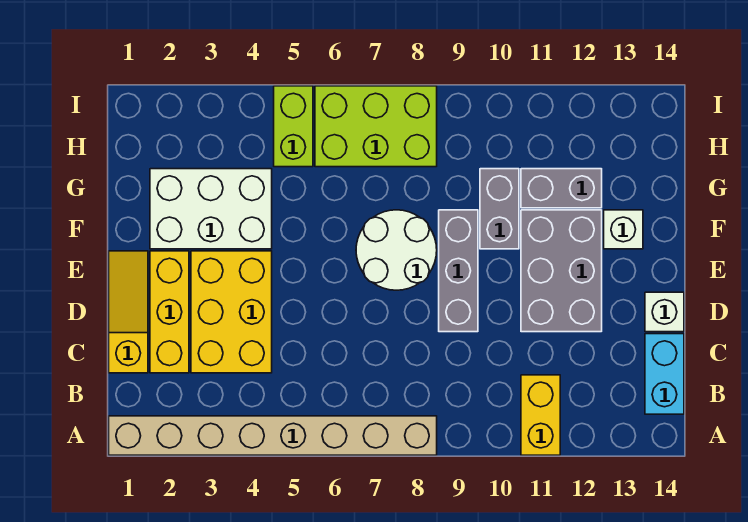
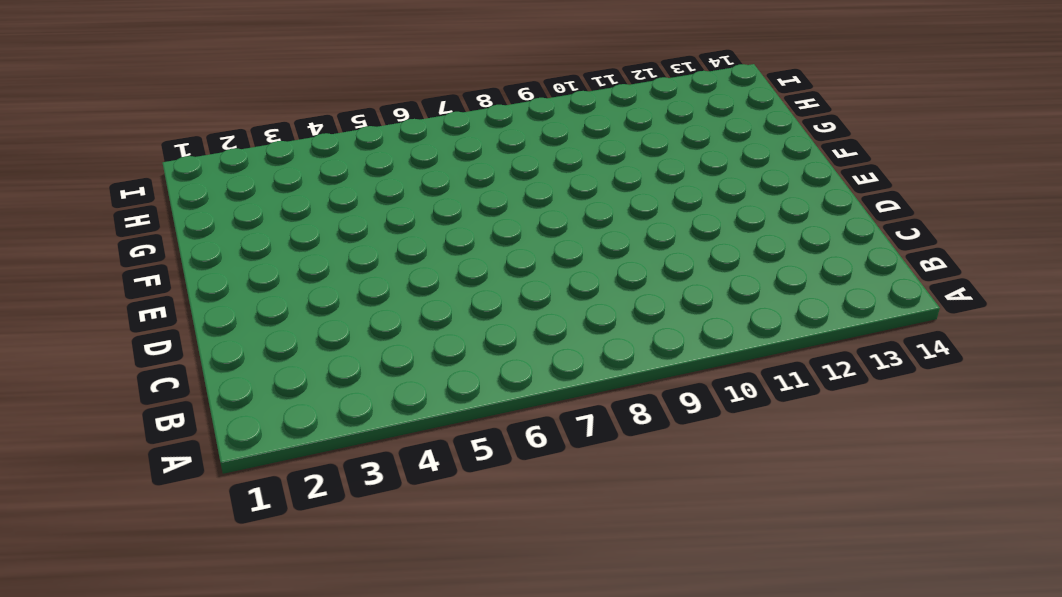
none -> tan 1x8 brick [109,416,437,455]
none -> yellow 1x2 brick [521,375,560,455]
none -> cyan 1x2 brick [645,334,684,414]

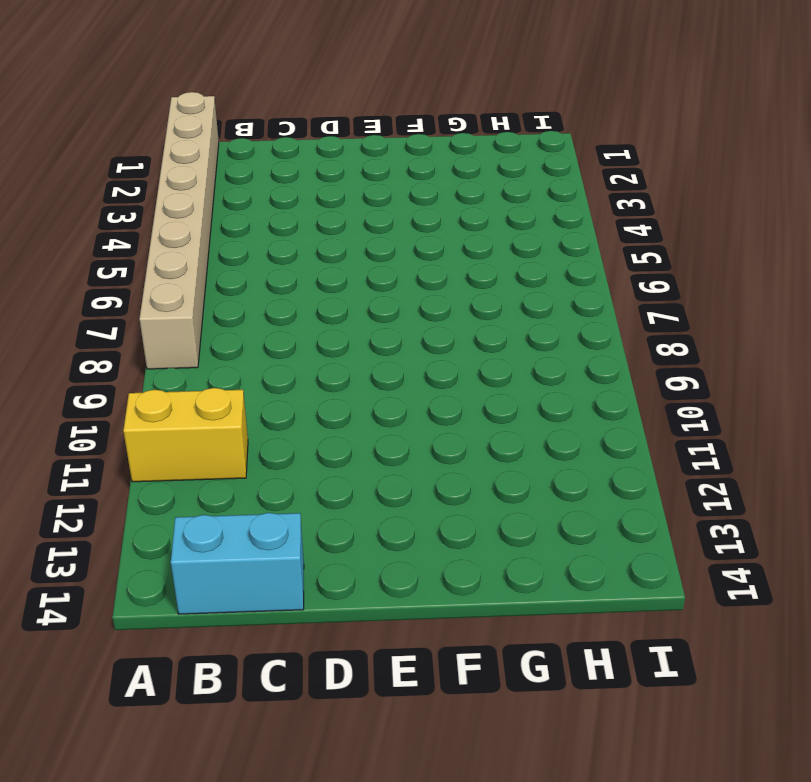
none -> yellow 1x3 slope [109,251,148,373]
none -> yellow 1x3 brick [150,251,189,373]
none -> yellow 2x3 brick [191,251,272,373]

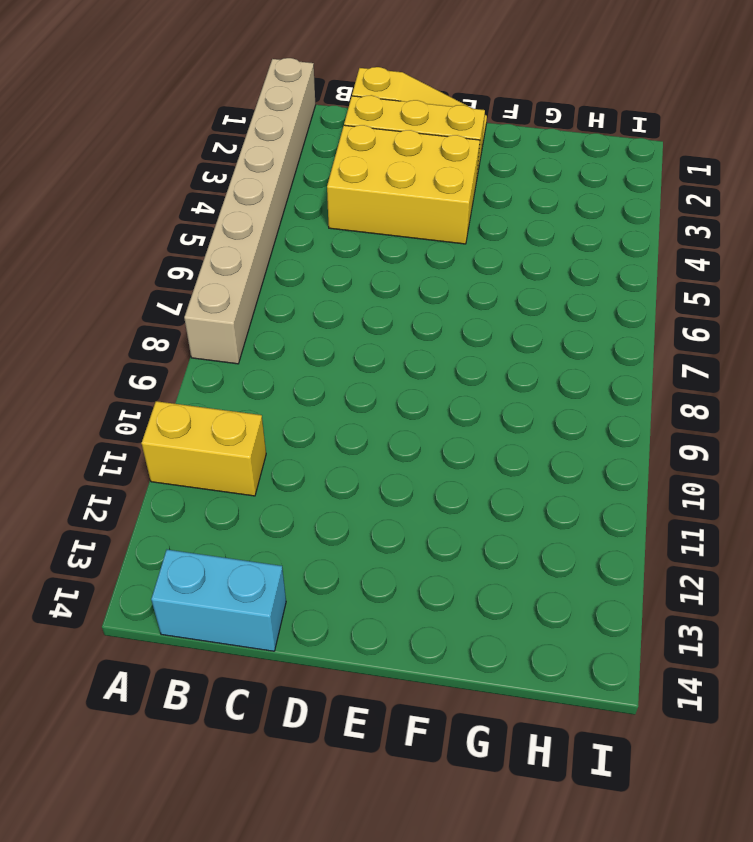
none -> grey 1x3 brick [439,210,478,332]
none -> grey 2x3 brick [521,210,602,332]
none -> white 1x1 brick [645,292,684,332]

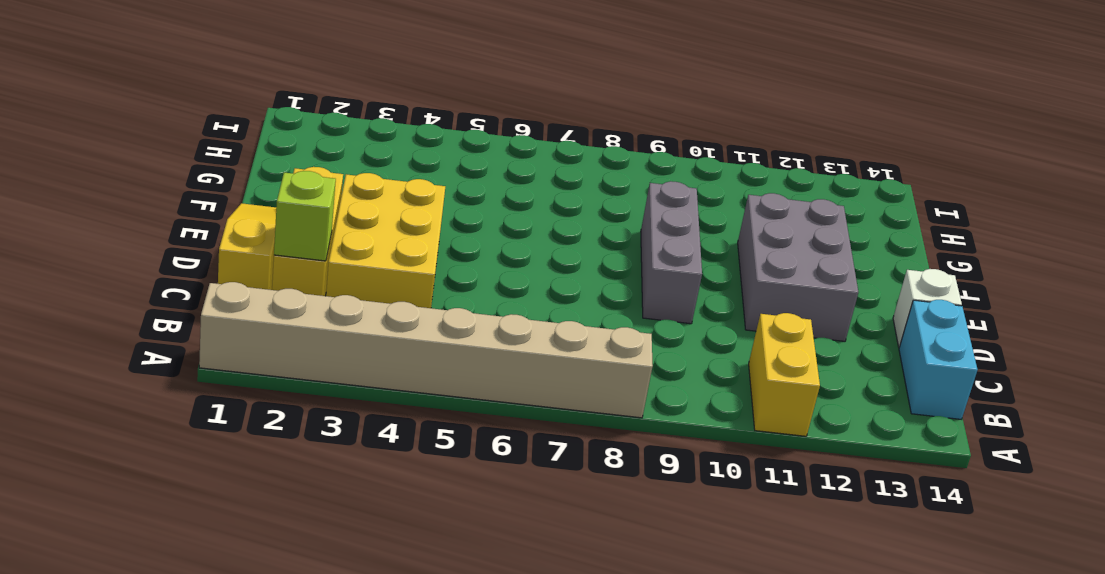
lime 1x1 brick [274,171,336,261] -> none
none -> white 2x2 round brick [356,210,437,290]
none -> white 2x3 brick [150,169,272,249]
none -> grey 1x2 brick [480,169,519,249]

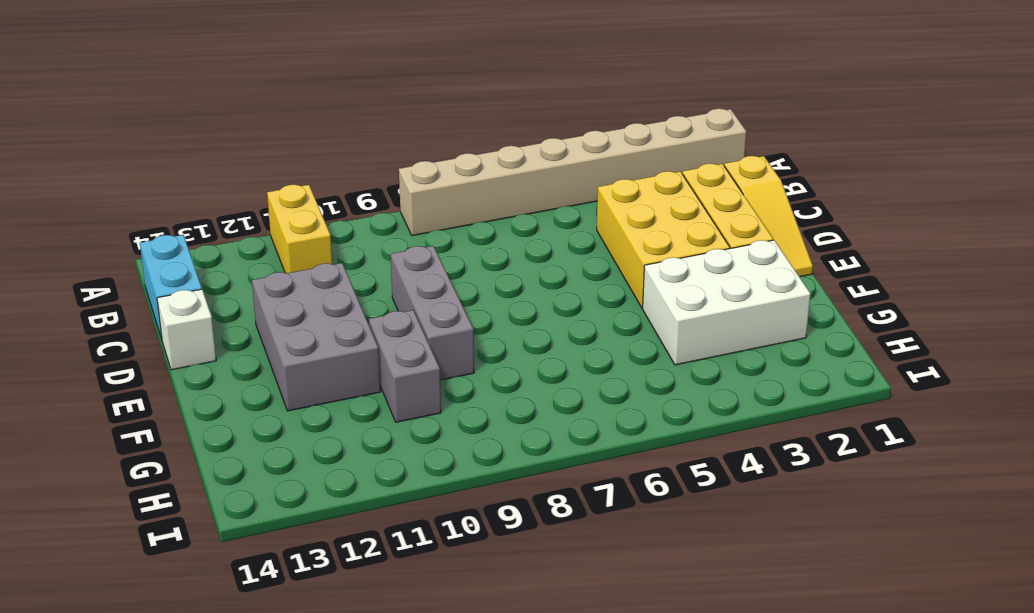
none -> white 2x2 round brick [356,210,437,290]
none -> white 1x1 brick [604,210,643,249]
none -> grey 1x2 brick [521,169,602,208]

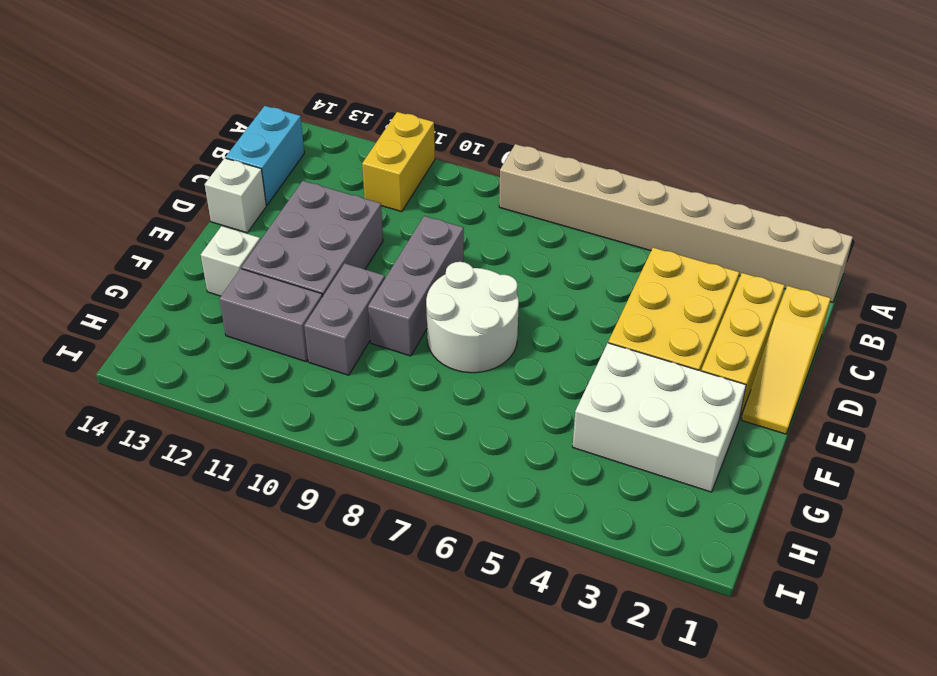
none -> lime 1x2 brick [274,86,313,167]
none -> lime 2x3 brick [315,86,437,167]

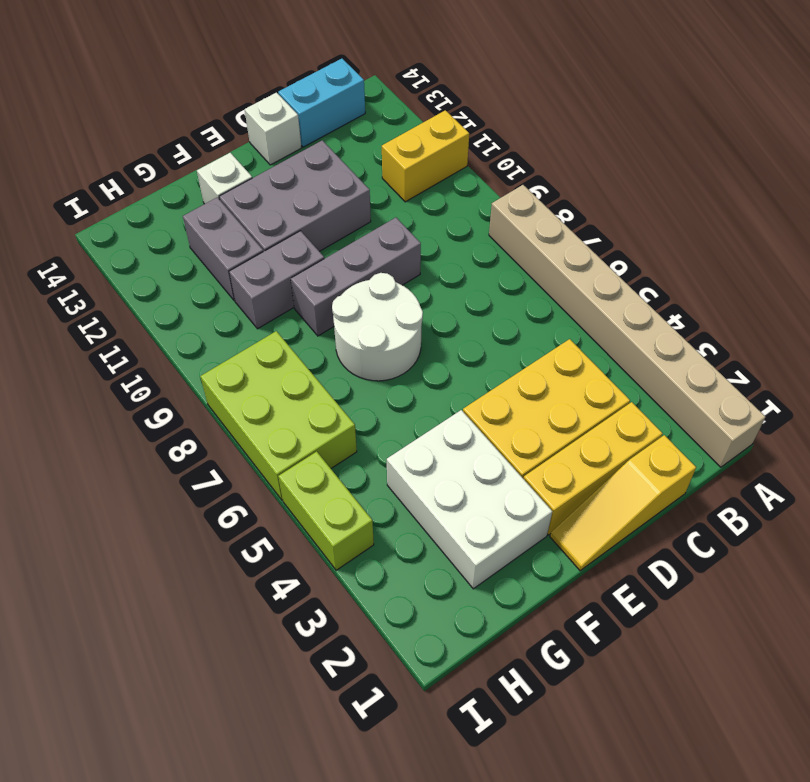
lime 1x2 brick [278,451,374,570] -> lime 1x2 brick turned to [274,86,313,167]

